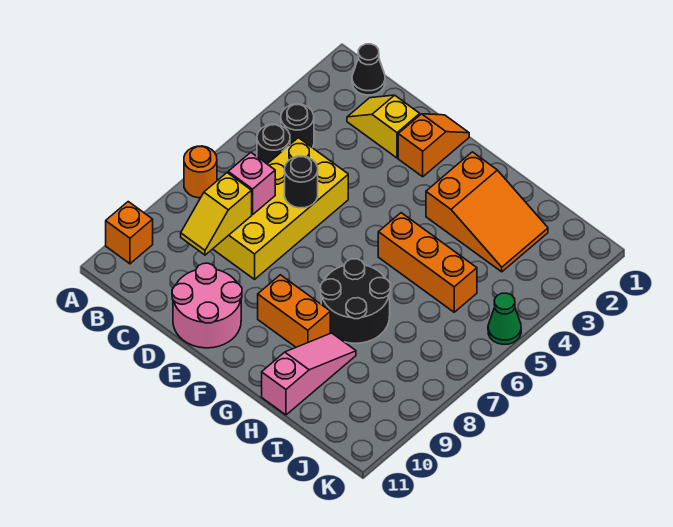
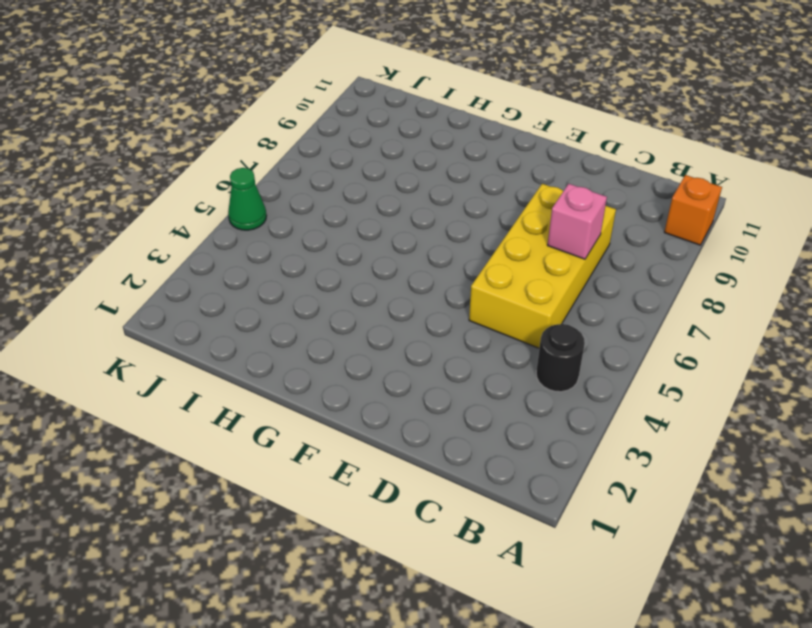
none -> orange 1x1 round brick [184,146,217,198]
none -> black 1x1 cone [352,44,385,95]
none -> black 1x1 round brick [257,124,290,164]

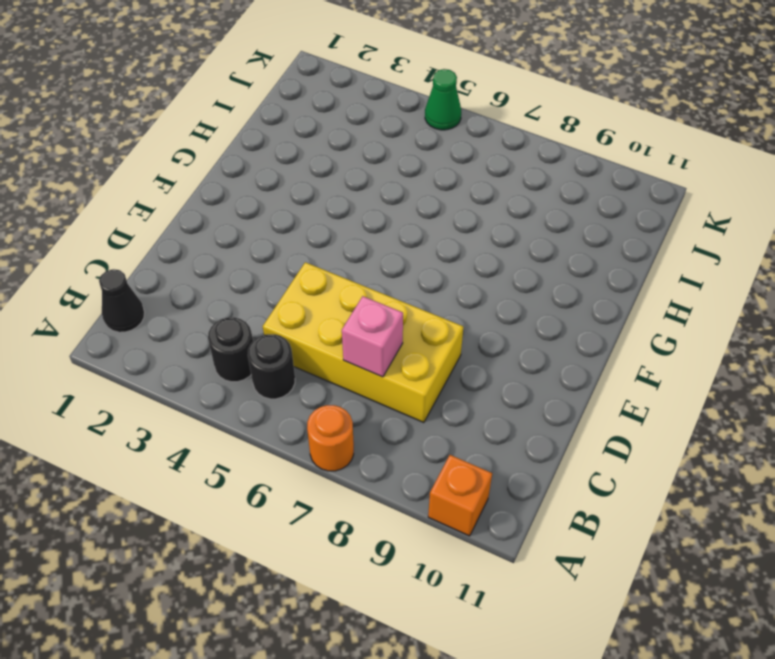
none -> yellow 1x2 slope [347,95,420,158]
none -> pink 2x2 round brick [172,263,242,348]
none -> orange 1x2 slope [398,114,469,177]

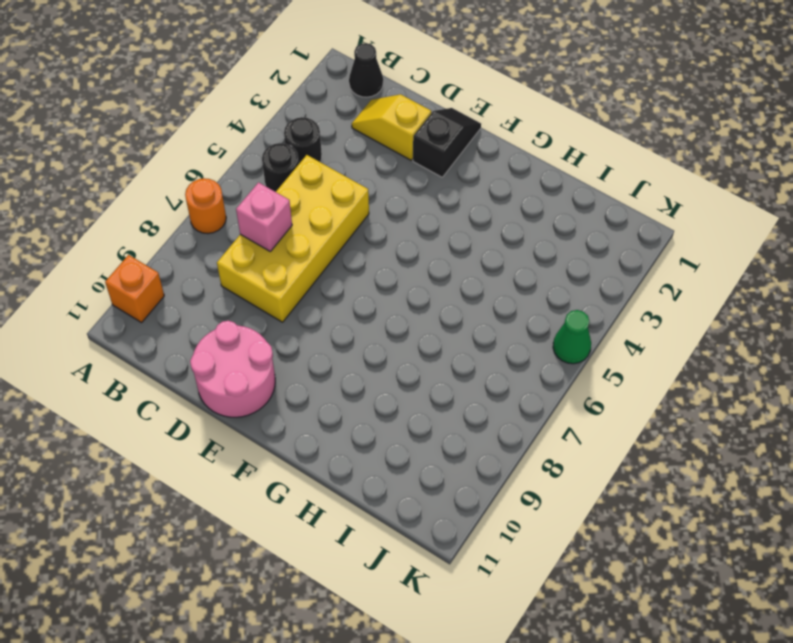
black 1x2 slope [413,108,481,177] -> orange 1x2 slope [398,114,469,177]
none -> orange 1x2 brick [258,275,330,347]
none -> orange 2x3 slope [426,152,548,272]
none -> orange 1x3 brick [378,213,477,312]

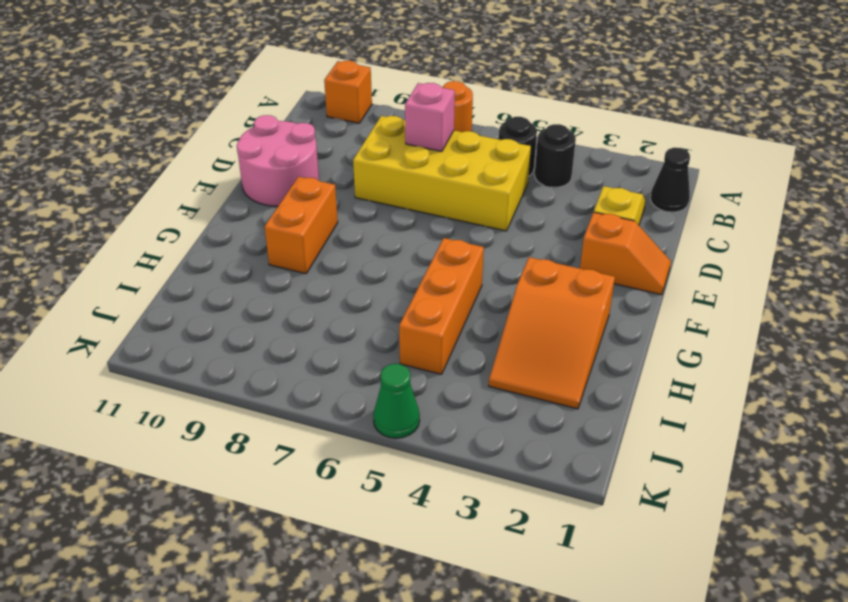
none -> black 2x2 round brick [320,259,390,343]
none -> pink 1x3 slope [262,333,356,415]
none -> yellow 1x2 slope [181,173,252,255]

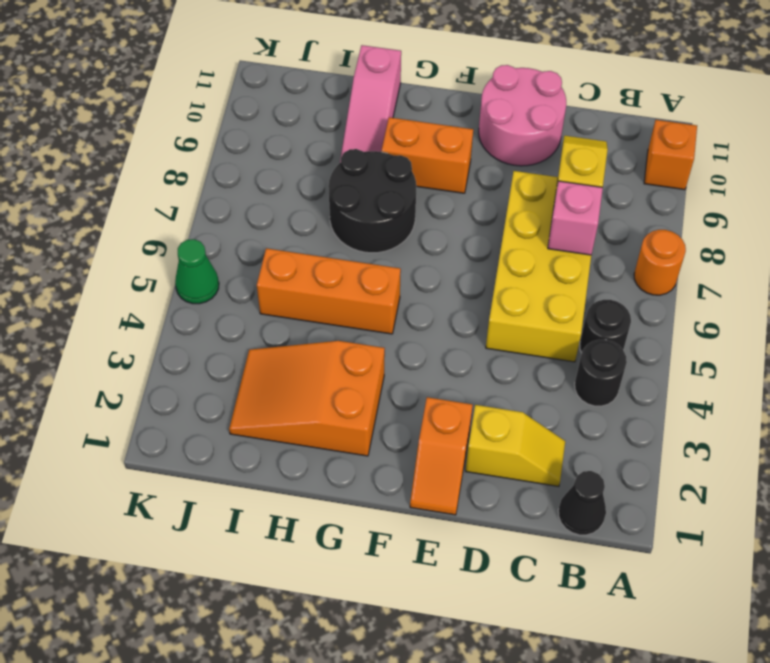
none -> black 1x1 round brick [285,156,318,208]

